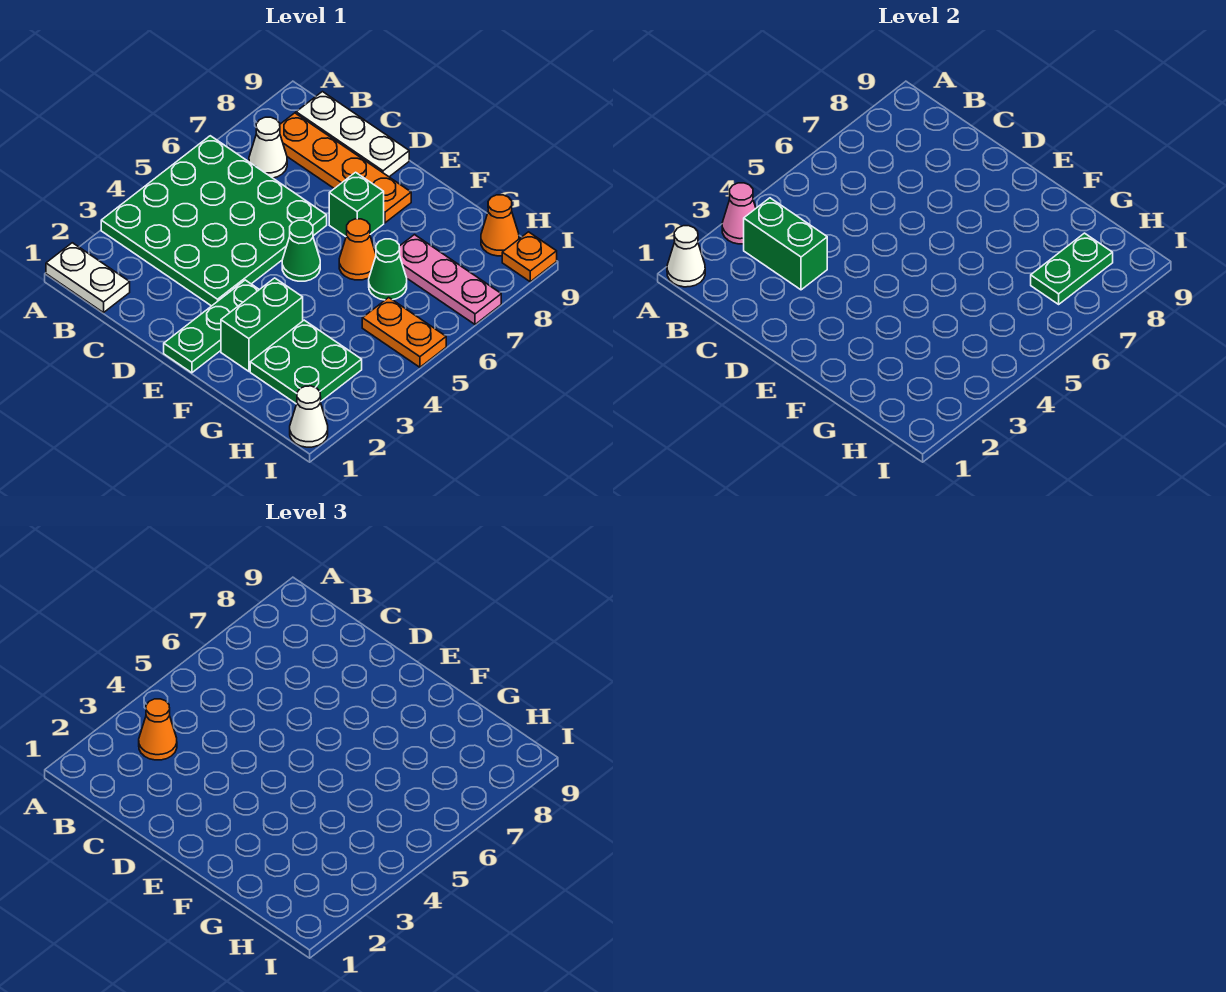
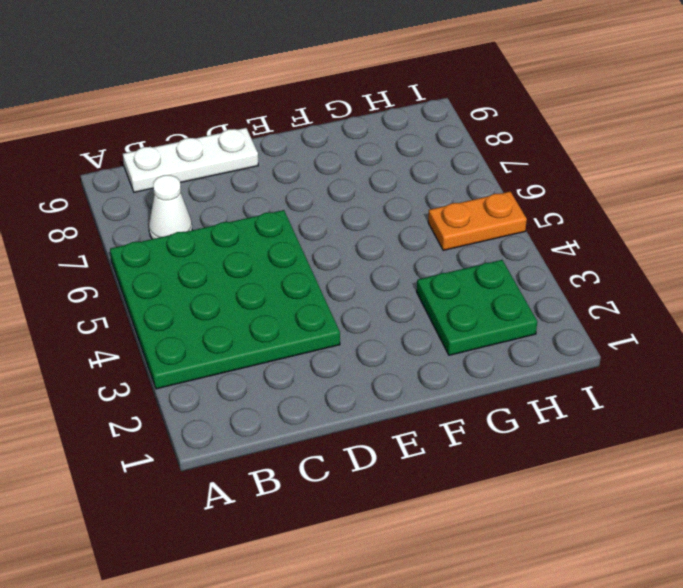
none -> white 1x2 plate [46,243,130,313]
none -> orange 1x4 plate [280,113,411,223]
none -> green 1x3 plate [164,280,259,373]

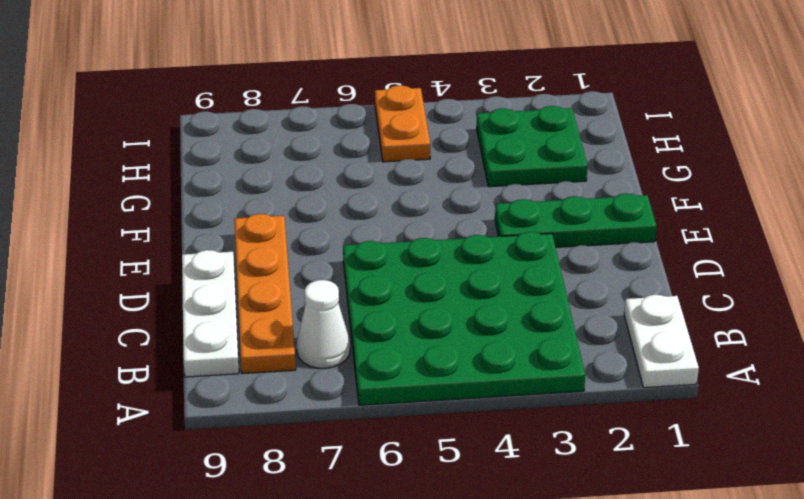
none -> green 1x1 cone [282,220,320,281]
none -> green 1x1 brick [329,172,384,237]
none -> green 1x2 brick [221,278,303,371]

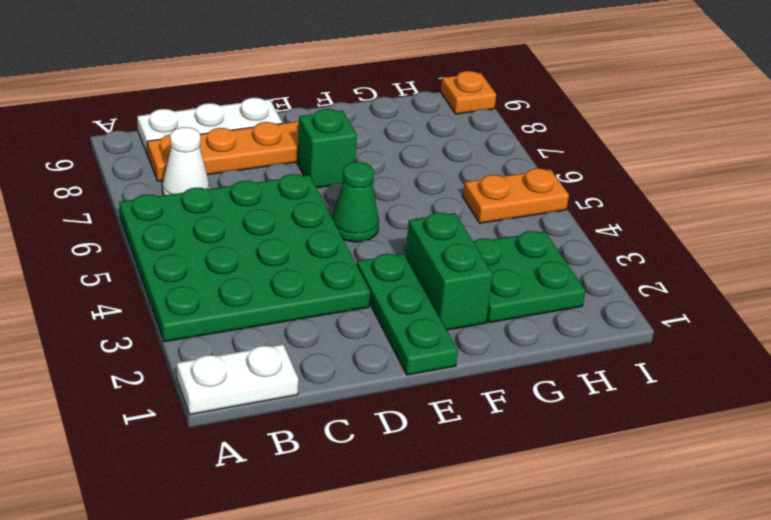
none -> orange 1x1 cone [339,219,376,280]
none -> green 1x1 cone [369,239,407,300]
none -> pink 1x3 plate [399,235,501,324]

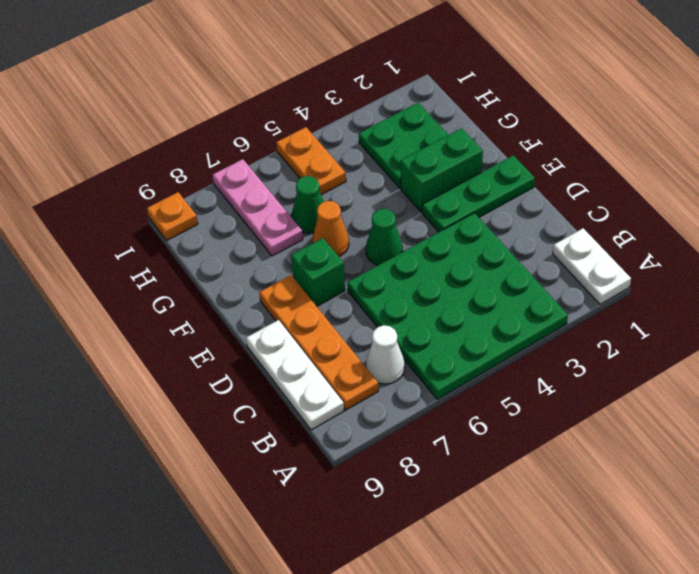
none -> orange 1x1 cone [481,195,519,256]
none -> white 1x1 cone [290,386,328,447]
none -> white 1x1 cone [667,226,705,287]

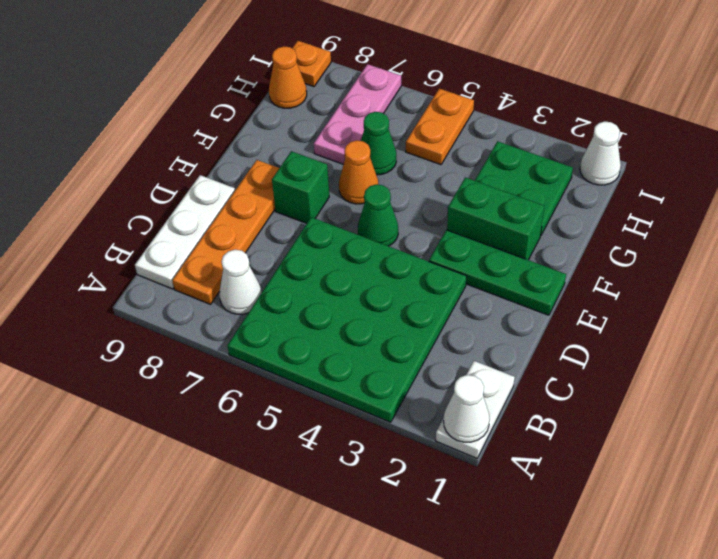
none -> pink 1x1 cone [722,183,756,244]
none -> green 1x2 brick [744,198,827,290]
none -> green 1x2 plate [1031,233,1113,304]

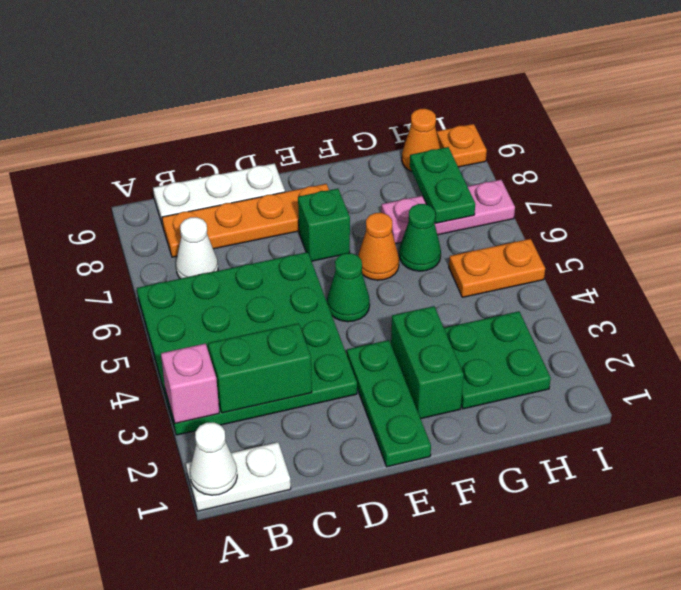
pink 1x1 brick [161,343,219,423] -> pink 1x1 cone [722,183,756,244]
none -> white 1x1 cone [290,386,328,447]
none -> orange 1x1 cone [139,699,177,760]

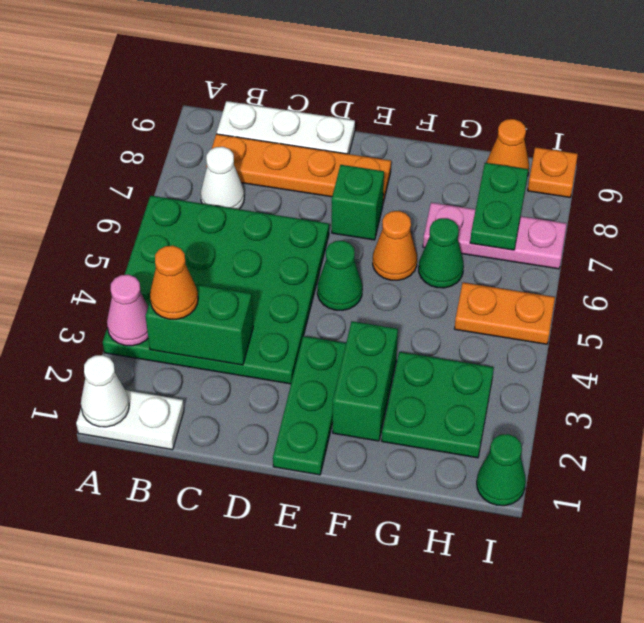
green 1x1 cone [477,434,526,506] -> white 1x1 cone [290,386,328,447]

